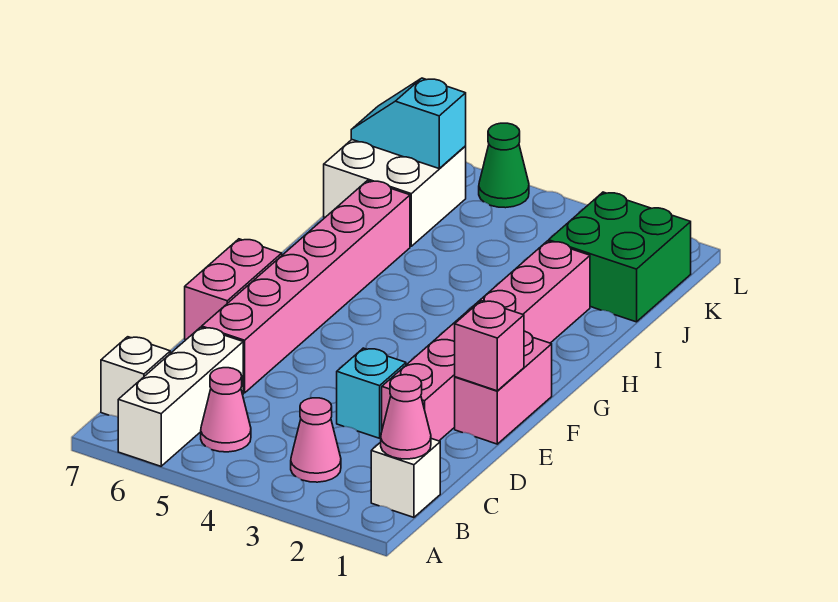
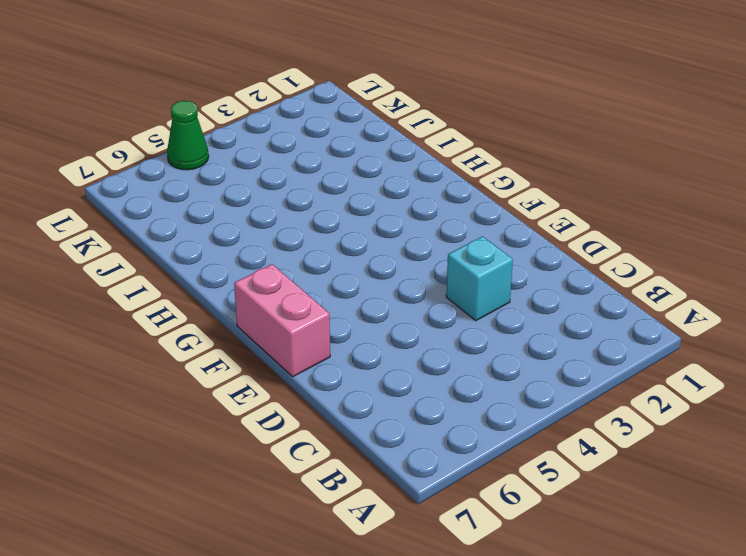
none -> white 1x3 brick [118,327,243,466]
none -> white 1x1 brick [371,439,440,517]
none -> pink 1x1 cone [291,398,341,482]

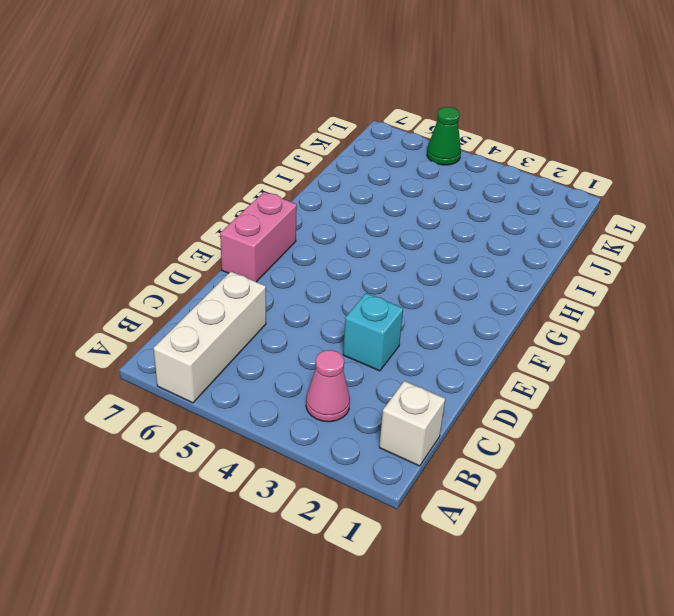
none -> pink 1x1 cone [201,368,251,452]
none -> white 1x1 brick [101,337,170,417]
none -> pink 1x6 brick [382,241,590,441]

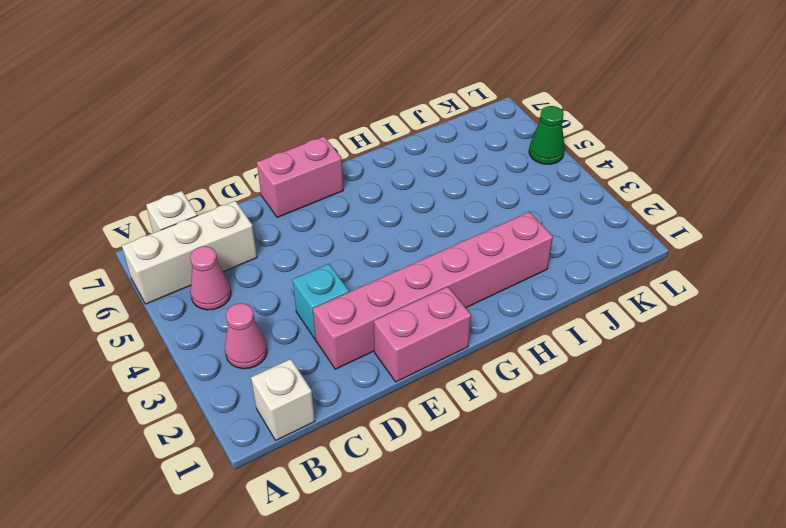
none -> pink 1x6 brick [202,181,410,393]
none -> green 2x2 brick [549,192,691,322]
none -> white 2x2 brick [324,140,466,246]

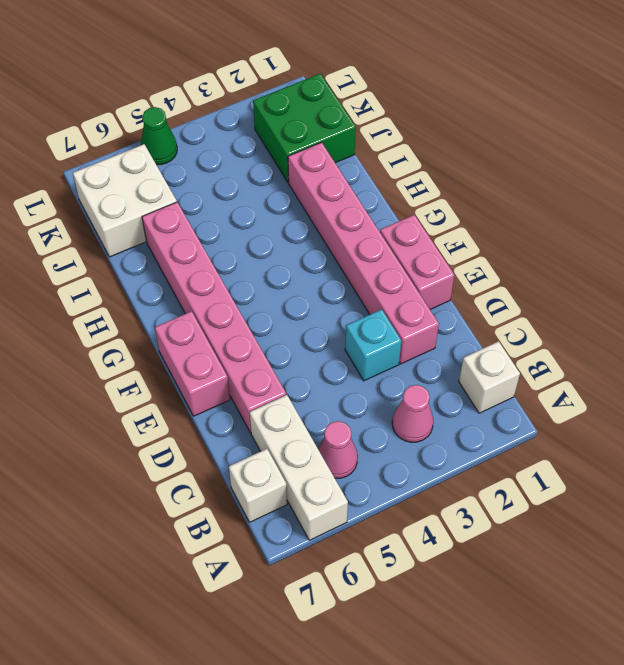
none -> pink 1x1 cone [381,375,431,459]
none -> pink 1x1 brick [455,301,524,391]
none -> cyan 1x2 slope [351,78,466,169]

